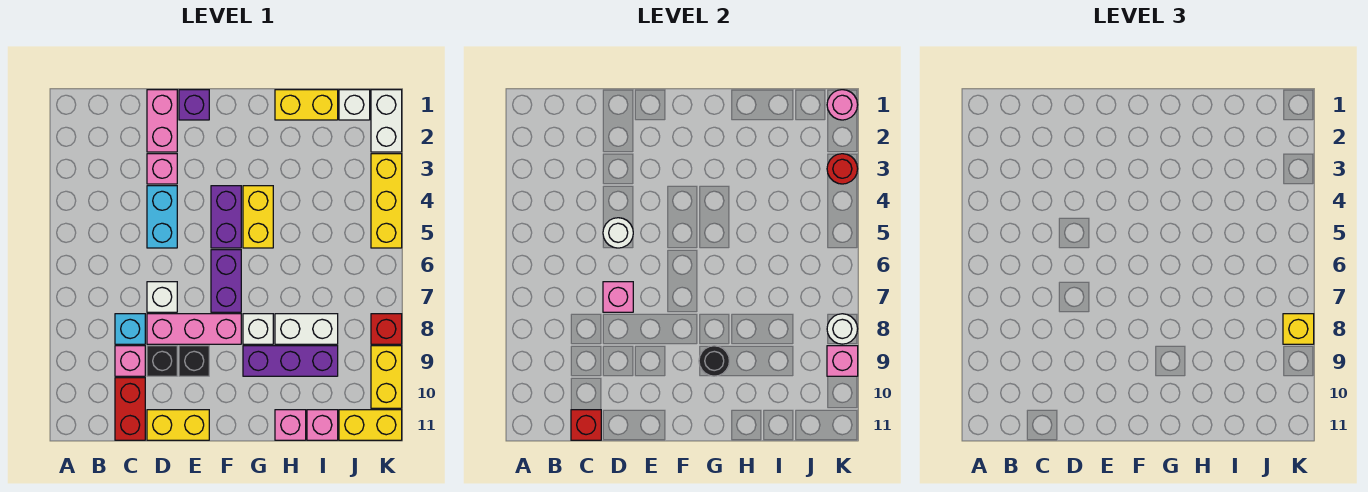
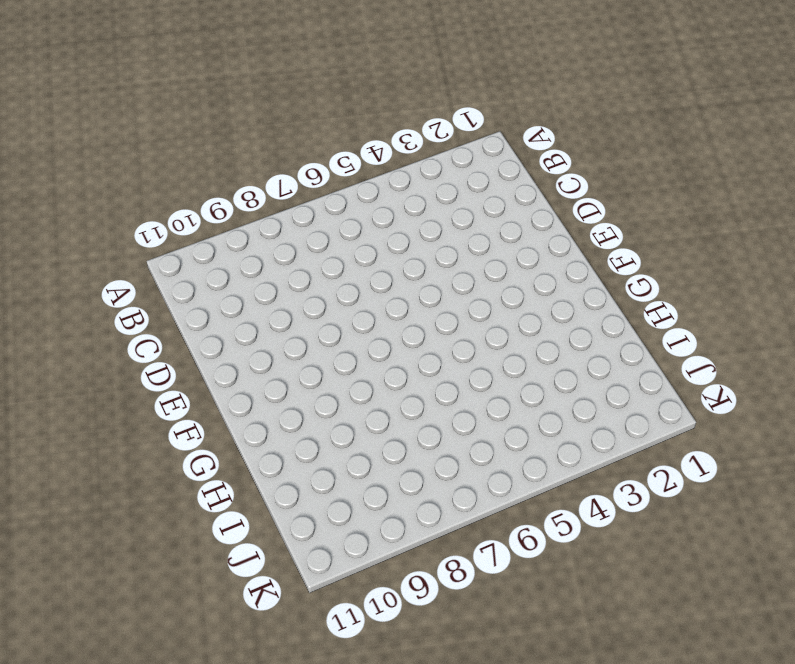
none -> cyan 1x1 brick [115,314,145,344]
none -> pink 1x1 brick [115,346,145,376]
none -> red 1x2 brick [115,378,145,440]
none -> pink 1x2 brick [147,90,177,152]

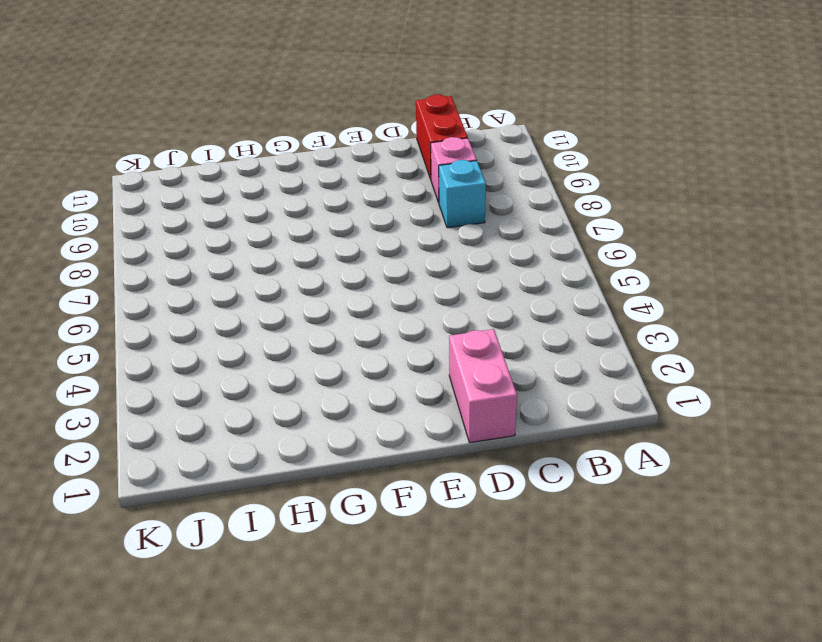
none -> pink 1x1 brick [147,154,177,184]
none -> cyan 1x2 brick [147,186,177,248]
none -> white 1x1 brick [147,282,177,312]
none -> pink 1x3 brick [147,314,241,344]

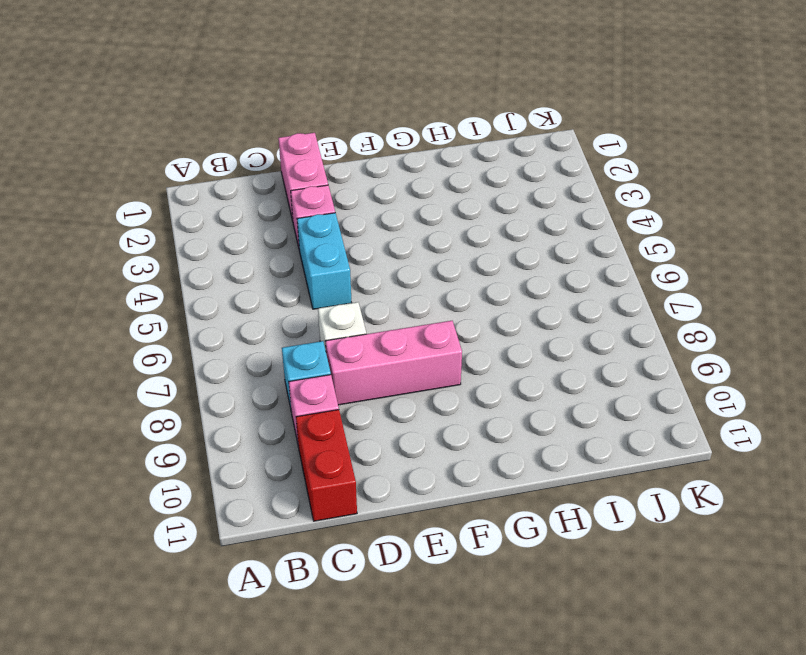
none -> black 1x1 brick [147,346,177,376]
none -> yellow 1x2 brick [147,410,209,440]
none -> purple 1x1 brick [179,90,209,120]
none -> black 1x1 brick [179,346,209,376]

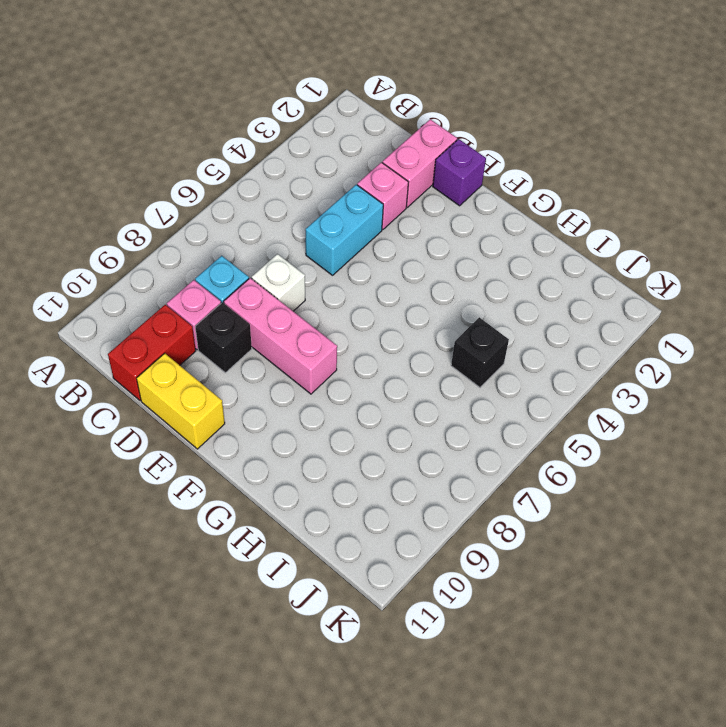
black 1x1 brick [451,317,509,387] -> black 1x1 brick moved to [179,346,209,376]
none -> purple 1x2 brick [211,186,241,248]
none -> purple 1x2 brick [211,250,241,312]
none -> yellow 1x2 brick [243,186,273,248]
none -> white 1x1 brick [243,314,273,344]

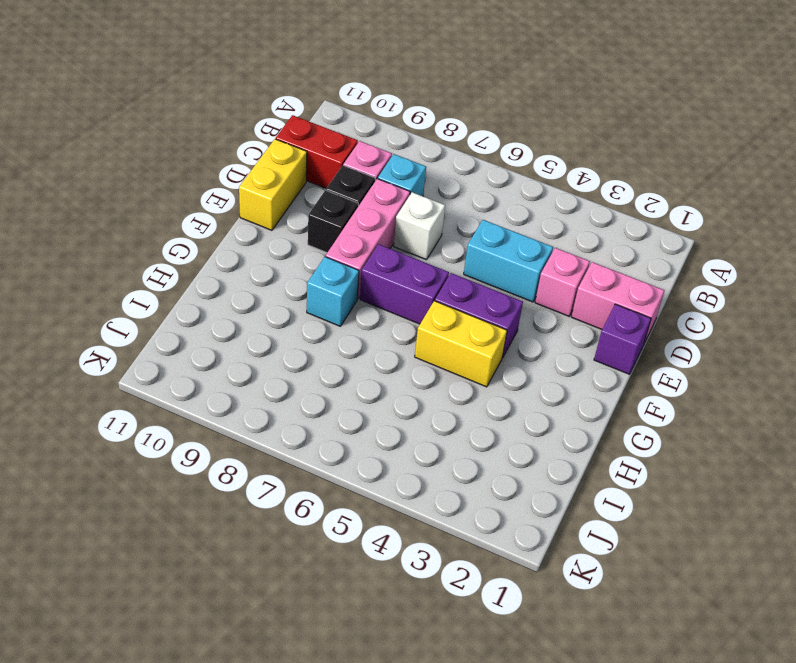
cyan 1x1 brick [307,257,359,326] -> white 1x1 brick [243,314,273,344]
none -> purple 1x3 brick [243,346,338,376]
none -> yellow 1x2 brick [275,90,338,120]
none -> white 1x2 brick [275,314,338,344]
none -> pink 1x1 brick [275,410,306,440]

